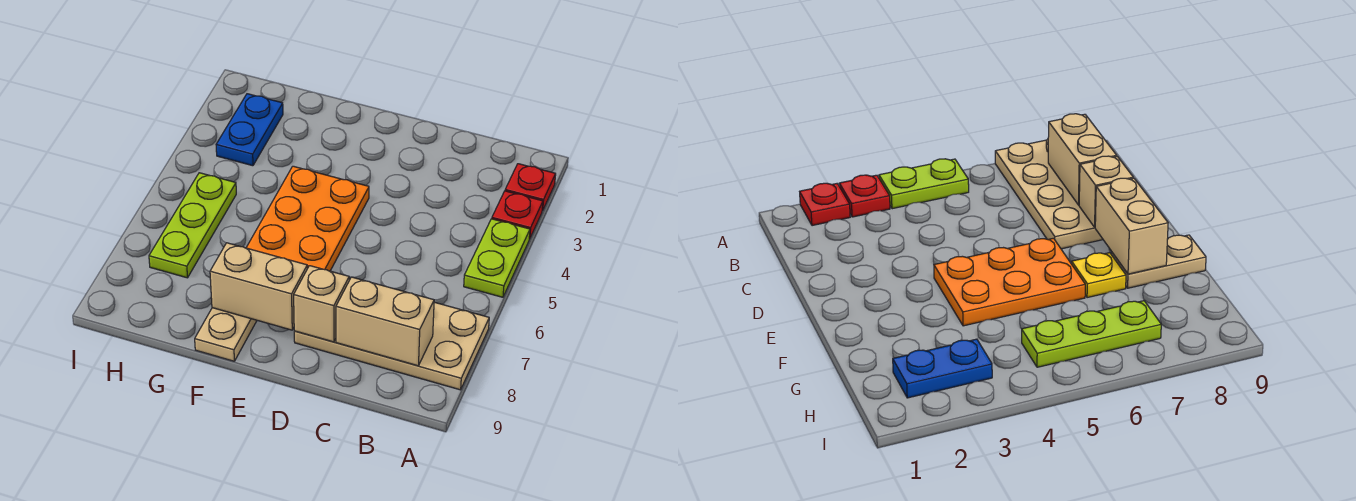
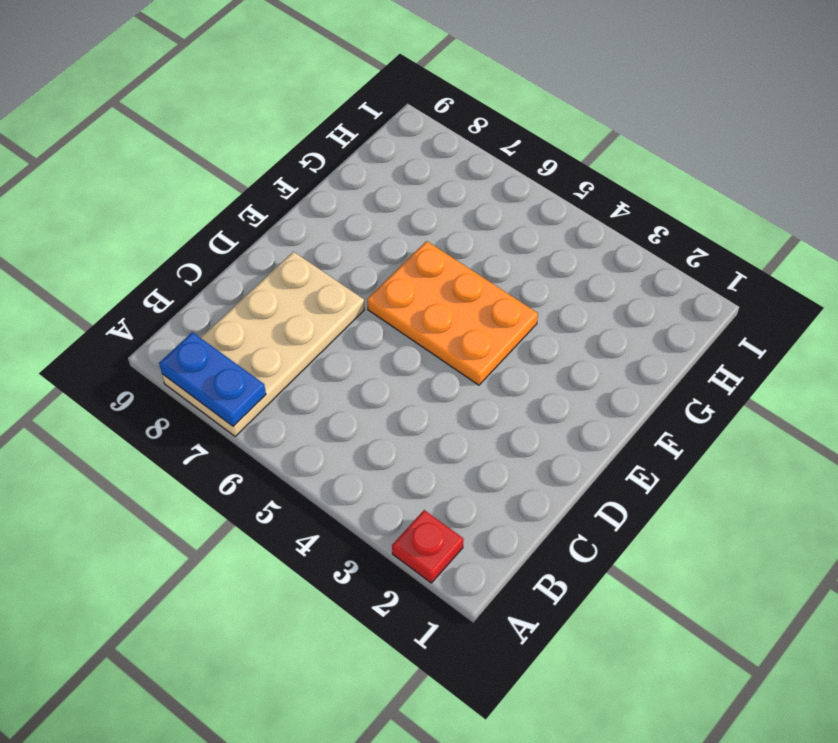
blue 1x2 plate [159,332,266,426] -> blue 1x2 plate moved to [216,94,283,166]
none -> red 1x1 plate [492,191,543,239]
none -> lime 1x2 plate [464,219,530,297]
none -> yellow 1x1 plate [1072,253,1126,298]

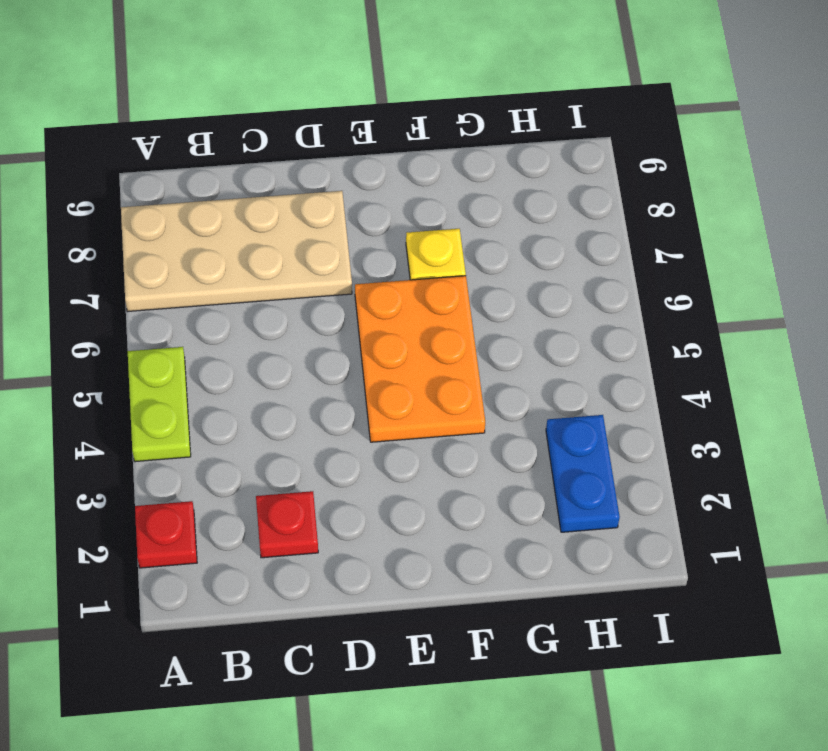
red 1x1 plate [256,491,318,558] -> red 1x1 plate moved to [492,191,543,239]
none -> tan 1x2 plate [195,308,257,361]
none -> lime 1x3 plate [149,173,236,278]
none -> tan 1x2 brick [336,277,434,366]

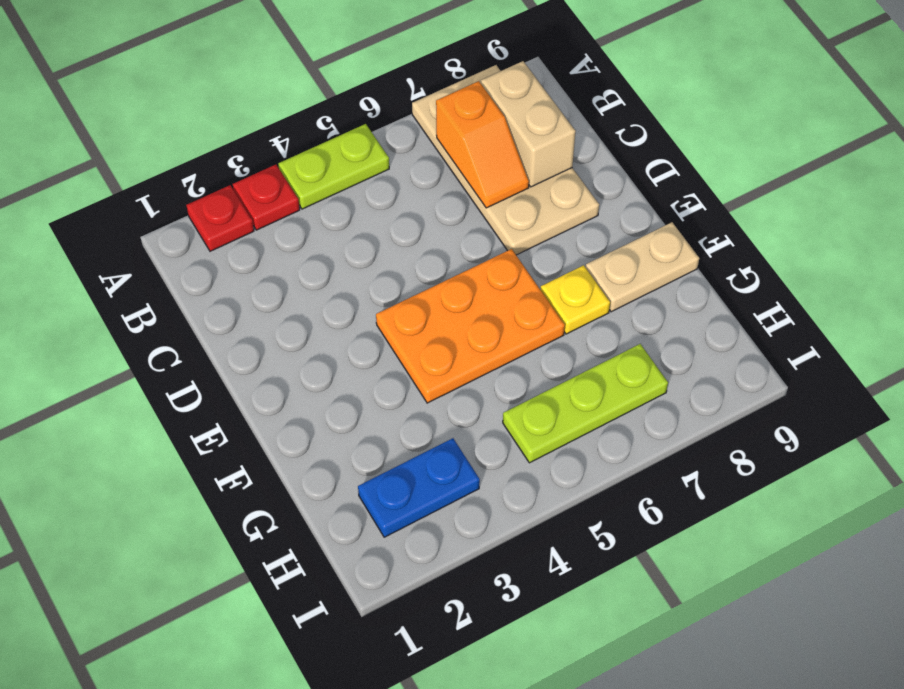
orange 1x2 slope [436,81,529,208] -> none
none -> tan 1x1 brick [294,266,349,342]
none -> tan 1x2 brick [210,243,307,330]

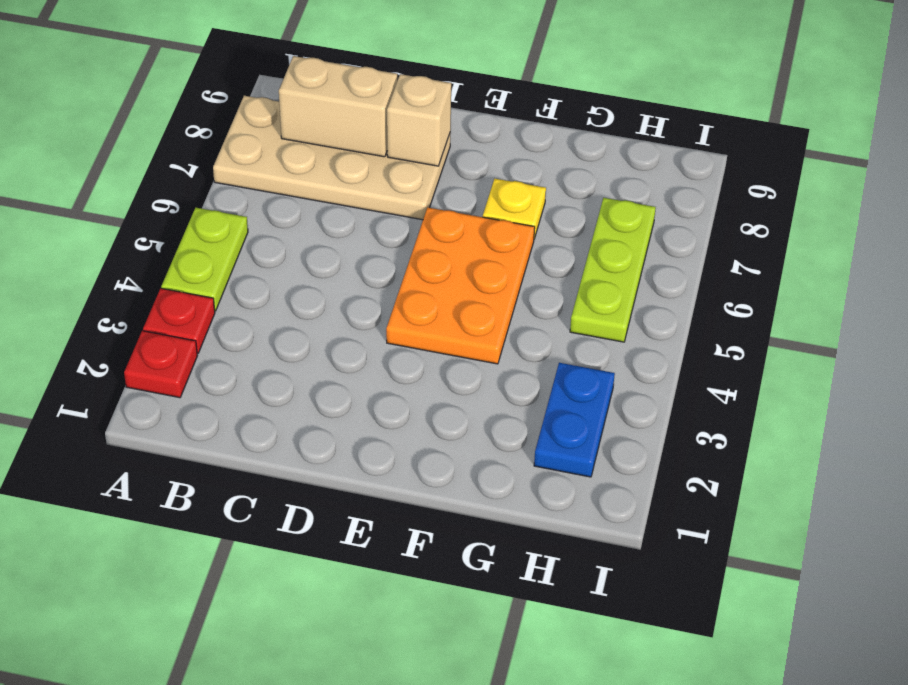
none -> tan 1x2 plate [195,308,257,361]
none -> tan 1x2 brick [210,243,307,330]

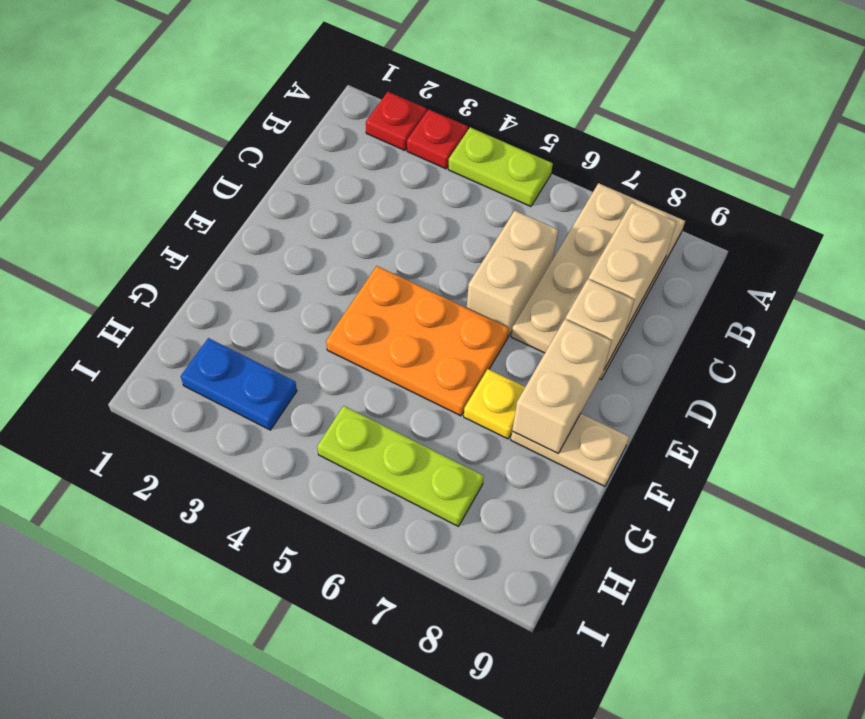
tan 1x2 brick [467,211,558,336] -> none

